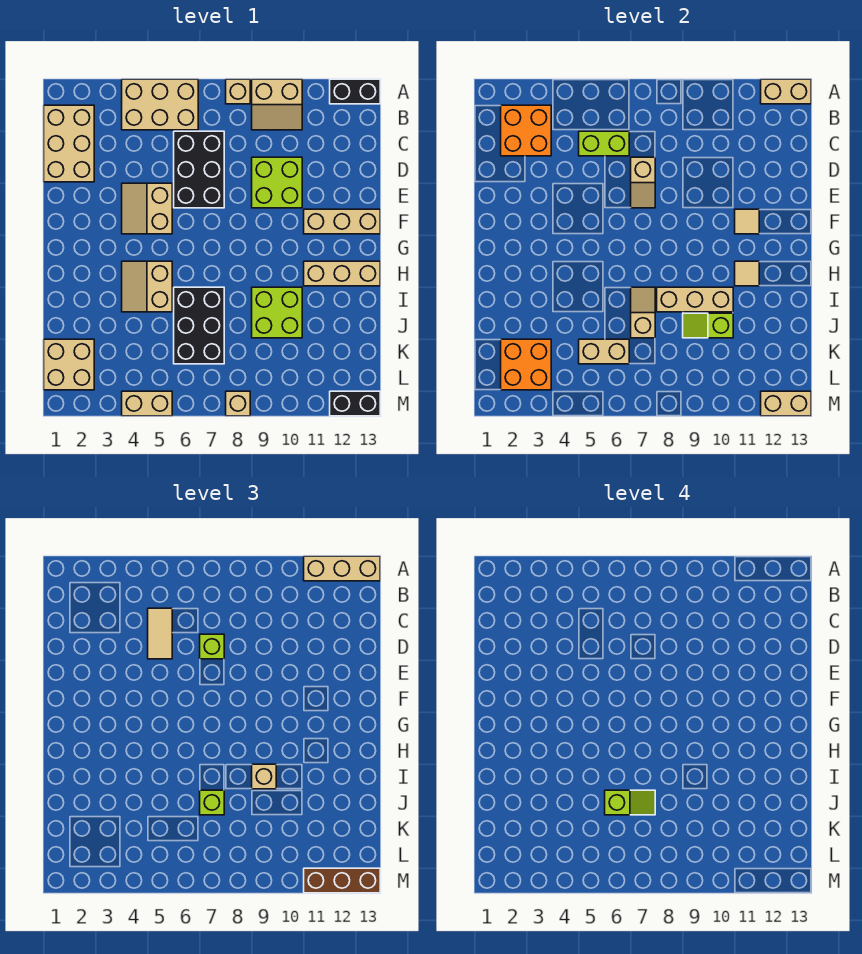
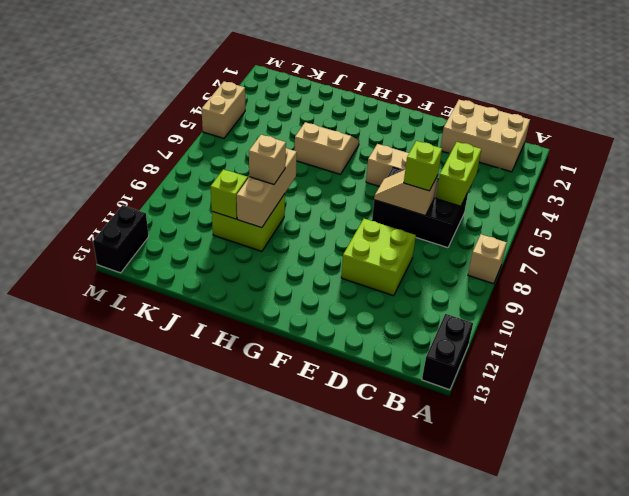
none -> tan 2x3 brick [122,79,198,130]
none -> tan 2x2 slope [252,79,302,130]
none -> tan 1x3 brick [304,209,380,234]
none -> tan 1x3 brick [304,261,380,286]

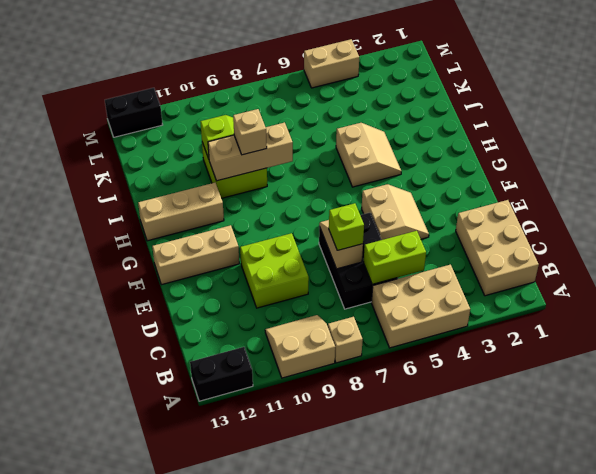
none -> black 2x3 brick [174,287,224,364]
none -> tan 2x2 brick [44,339,94,390]
none -> tan 1x1 brick [226,391,250,416]
none -> tan 1x2 brick [761,79,811,104]

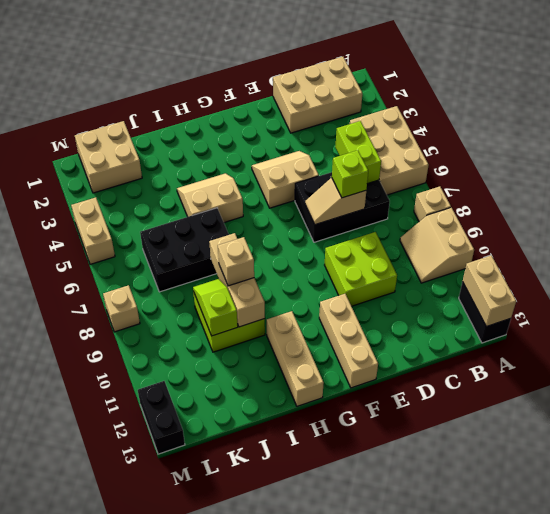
none -> orange 2x2 brick [501,105,551,156]
none -> tan 1x1 tile [735,209,759,234]
none -> tan 1x1 tile [735,261,759,286]
none -> tan 1x2 slope [631,287,655,338]

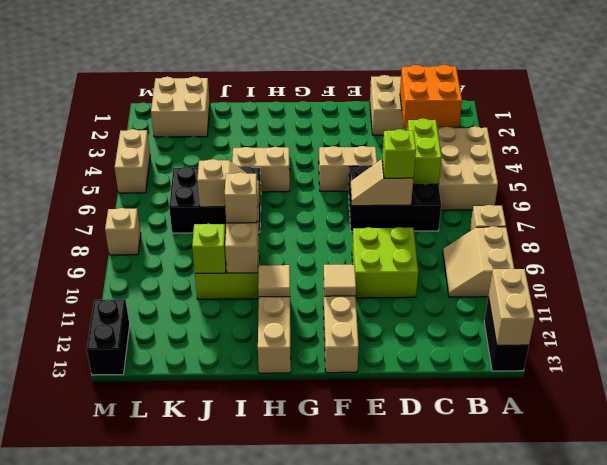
none -> orange 2x2 brick [501,339,551,390]
none -> tan 1x2 brick [579,339,629,364]
none -> tan 1x2 brick [761,391,811,416]
none -> tan 1x3 brick [304,556,380,581]

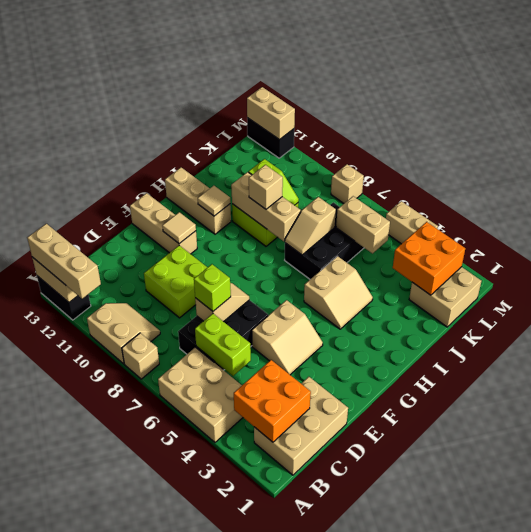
none -> tan 1x2 tile [148,608,172,659]
none -> lime 1x1 brick [200,790,224,815]
none -> brown 1x3 brick [304,868,380,893]
none -> lime 1x2 slope [605,790,655,815]

